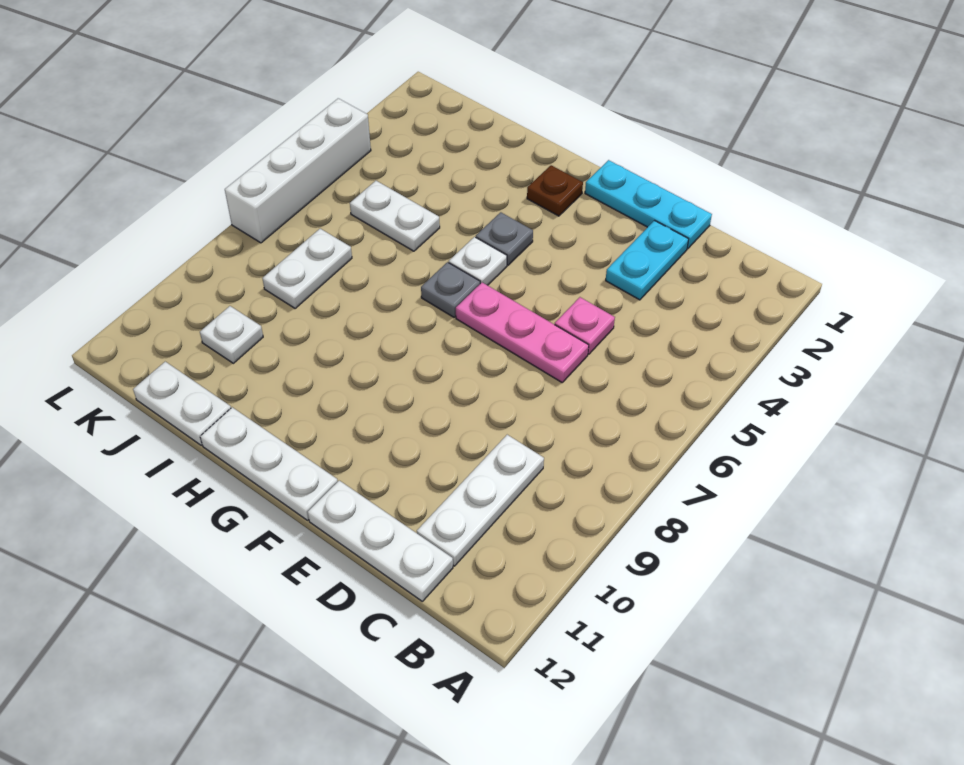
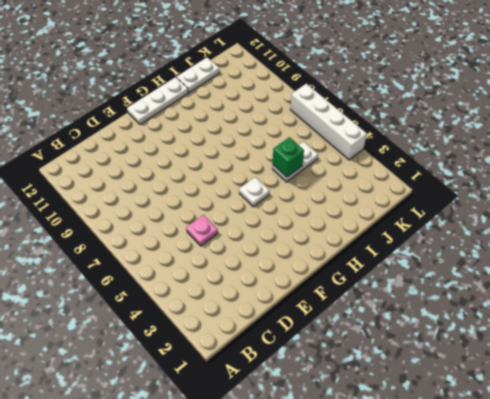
green 1x1 brick [273,137,304,177] -> none
none -> white 1x3 plate [417,435,544,566]
none -> white 1x3 plate [308,481,453,601]
none -> cyan 1x3 plate [585,160,712,249]

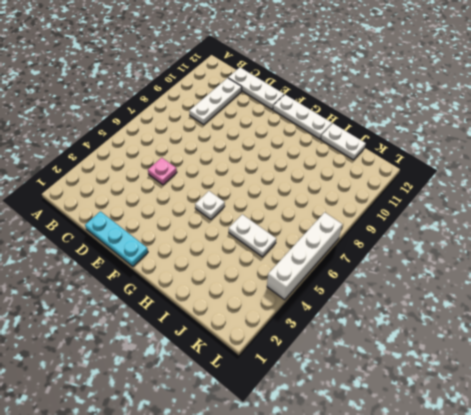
none -> cyan 1x2 plate [606,221,689,300]
none -> pink 1x3 plate [456,283,589,382]
none -> brown 1x1 plate [527,165,583,216]

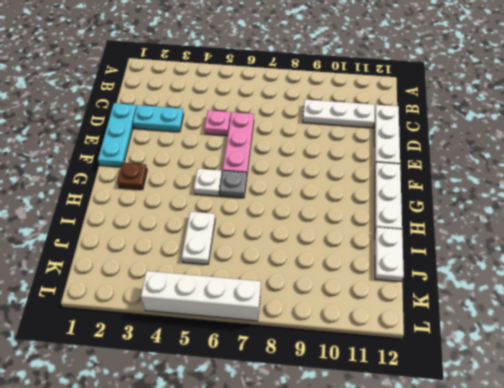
none -> grey 1x1 plate [476,212,533,265]
none -> white 1x2 plate [262,229,352,309]
none -> white 1x1 plate [200,306,263,363]

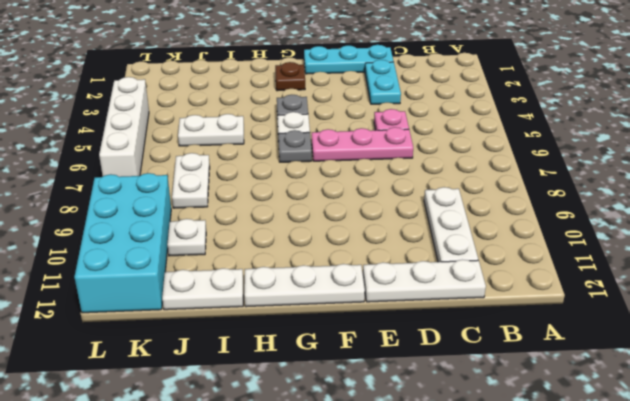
cyan 2x4 brick [74,173,171,313] -> none

